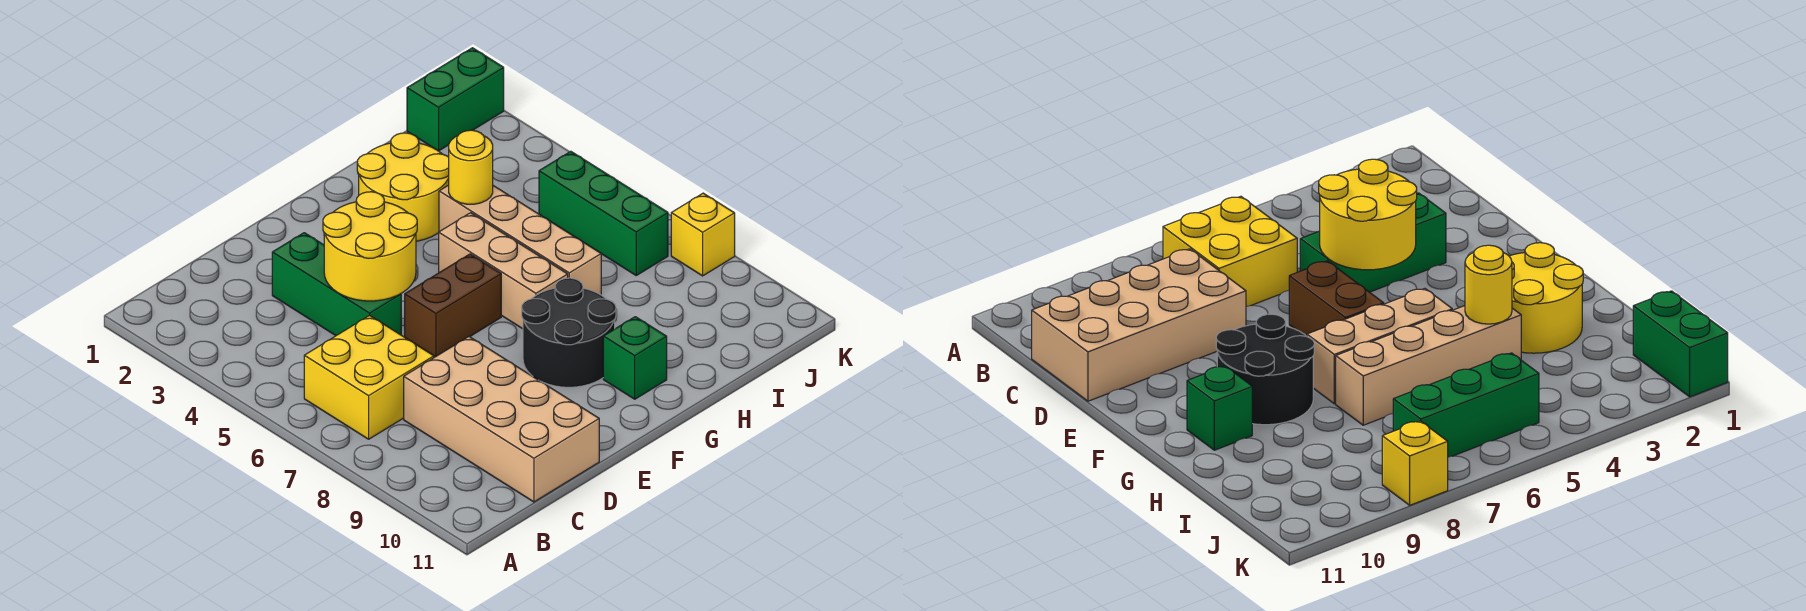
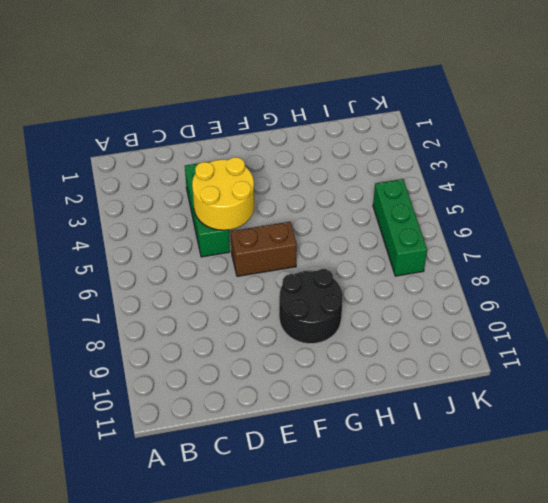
none -> yellow 2x2 brick [304,315,434,439]
none -> tan 2x4 brick [404,337,599,502]
none -> yellow 2x2 round brick [357,133,449,241]

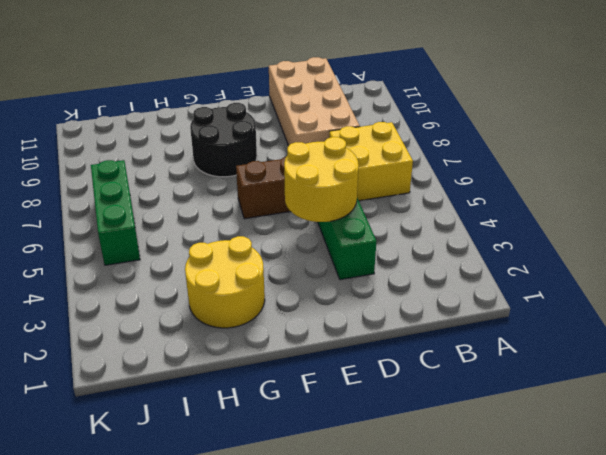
none -> tan 1x3 brick [439,213,568,329]
none -> green 1x1 brick [603,317,667,399]
none -> tan 1x4 brick [439,185,601,295]

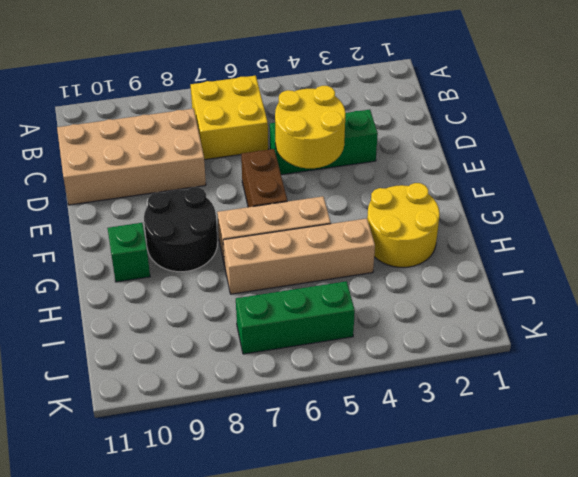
none -> green 1x2 brick [407,48,504,151]
none -> yellow 1x1 brick [671,193,735,276]
none -> yellow 1x1 round brick [449,130,493,204]

